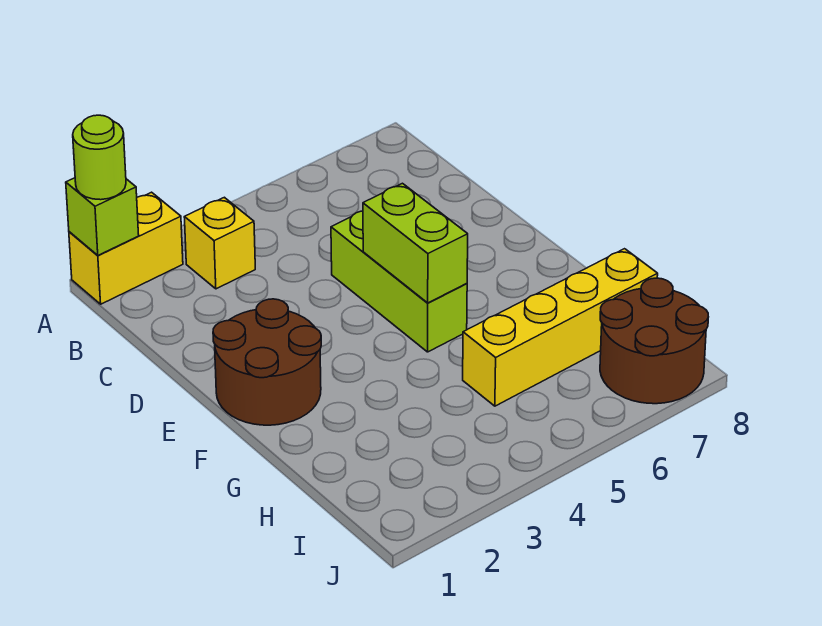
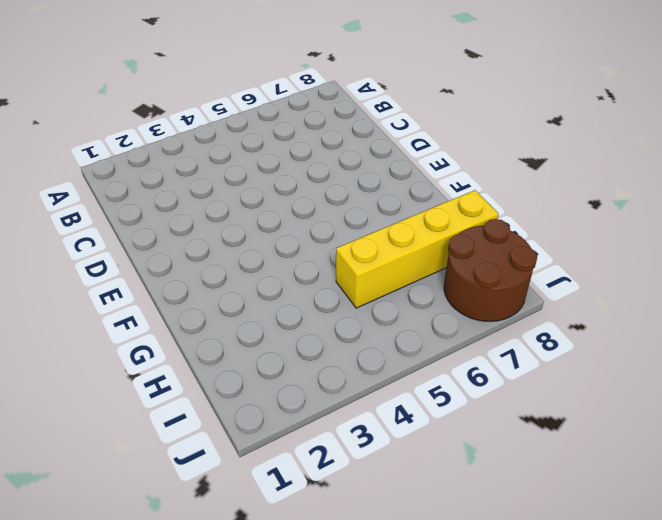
none -> yellow 1x2 brick [69,192,183,304]
none -> yellow 1x1 brick [184,197,255,289]

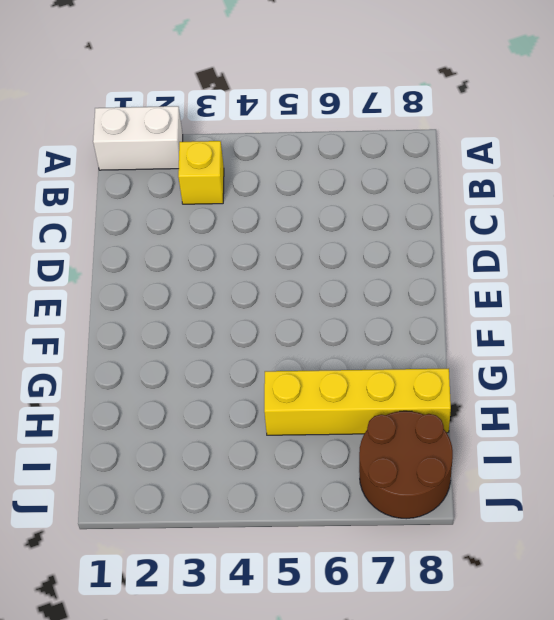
white 1x2 brick [93,106,183,170] -> yellow 1x2 brick [69,192,183,304]
none -> lime 1x3 brick [331,211,467,352]
none -> brown 2x2 round brick [213,299,321,425]

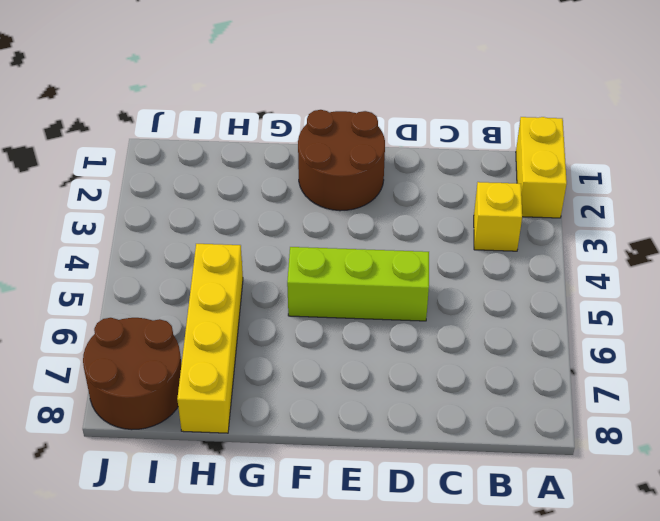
none -> lime 1x1 brick [66,178,139,255]
none -> lime 1x2 brick [363,183,468,303]

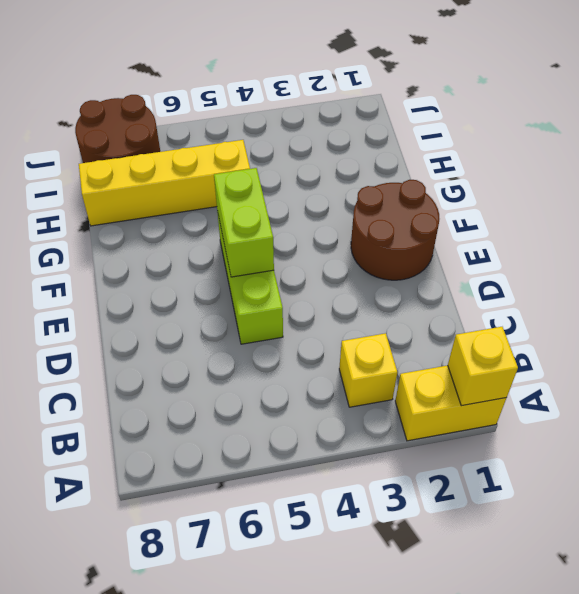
yellow 1x1 brick [448,327,518,406] -> lime 1x1 brick [66,178,139,255]
none -> lime 1x1 round brick [73,115,126,200]

